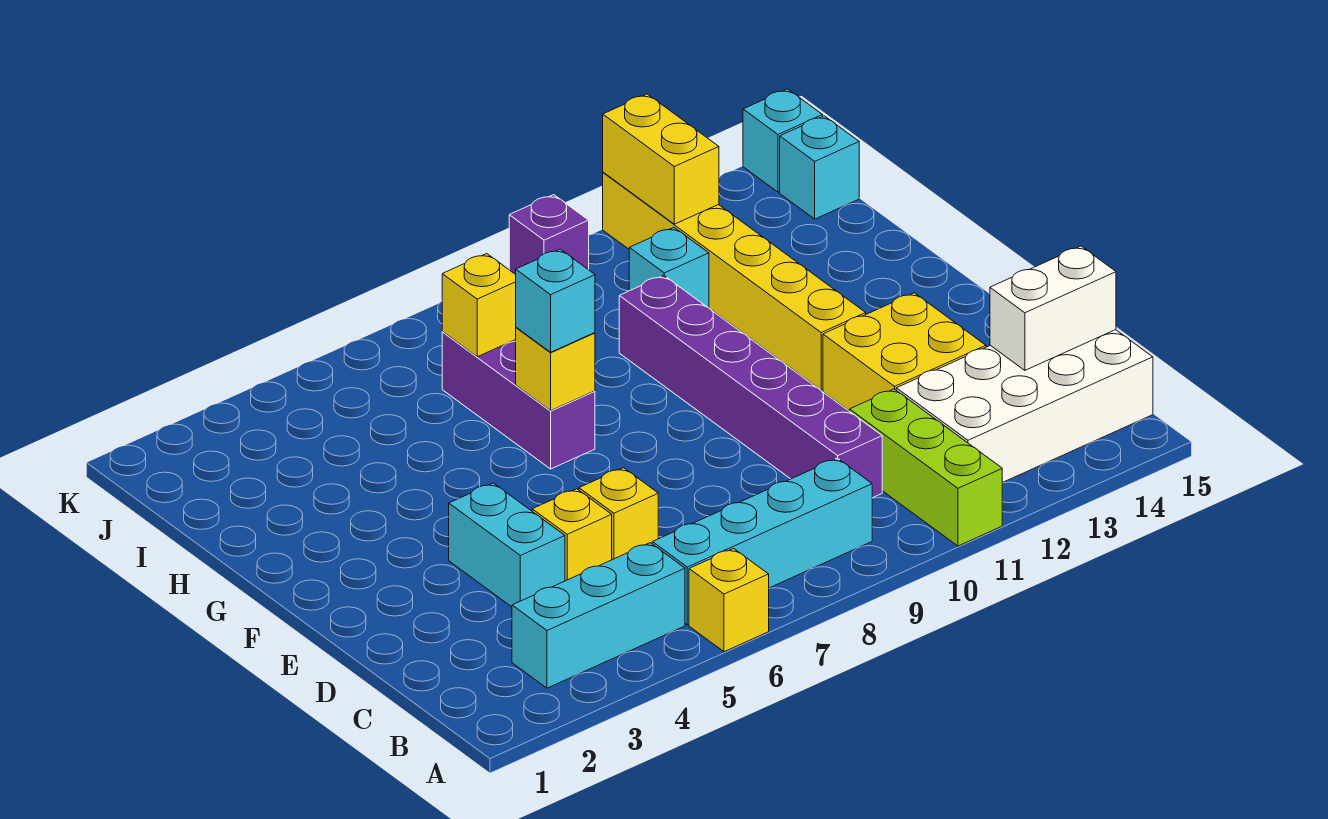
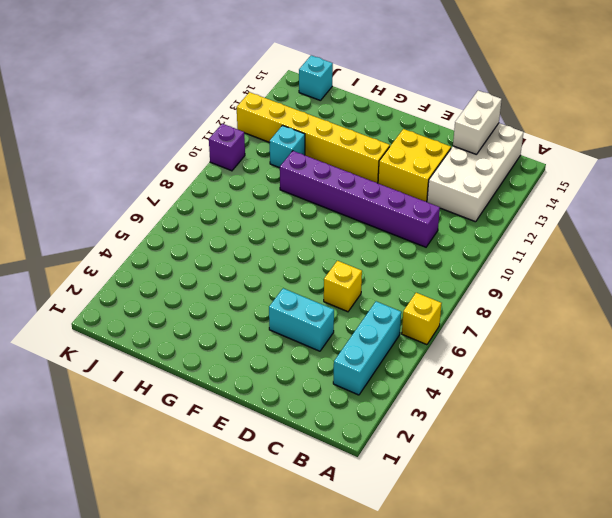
none -> lime 1x3 brick [849,389,1002,546]
none -> cyan 1x4 brick [652,458,872,625]
none -> yellow 1x1 brick [532,489,612,581]

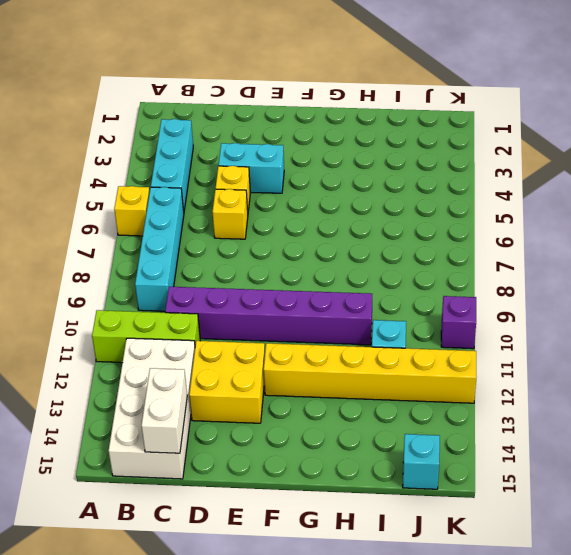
none -> purple 1x3 brick [442,332,595,469]
none -> cyan 1x1 brick [743,89,823,192]
none -> yellow 1x1 brick [516,327,595,411]

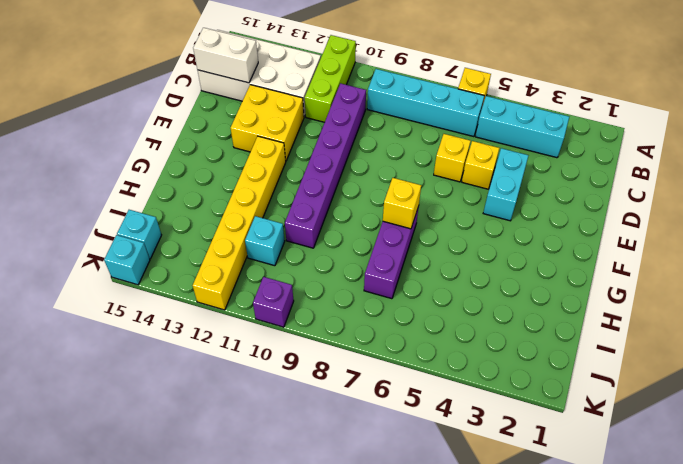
none -> yellow 1x1 brick [442,254,516,357]
none -> yellow 1x2 brick [603,94,719,224]
none -> cyan 1x1 brick [516,249,595,352]

